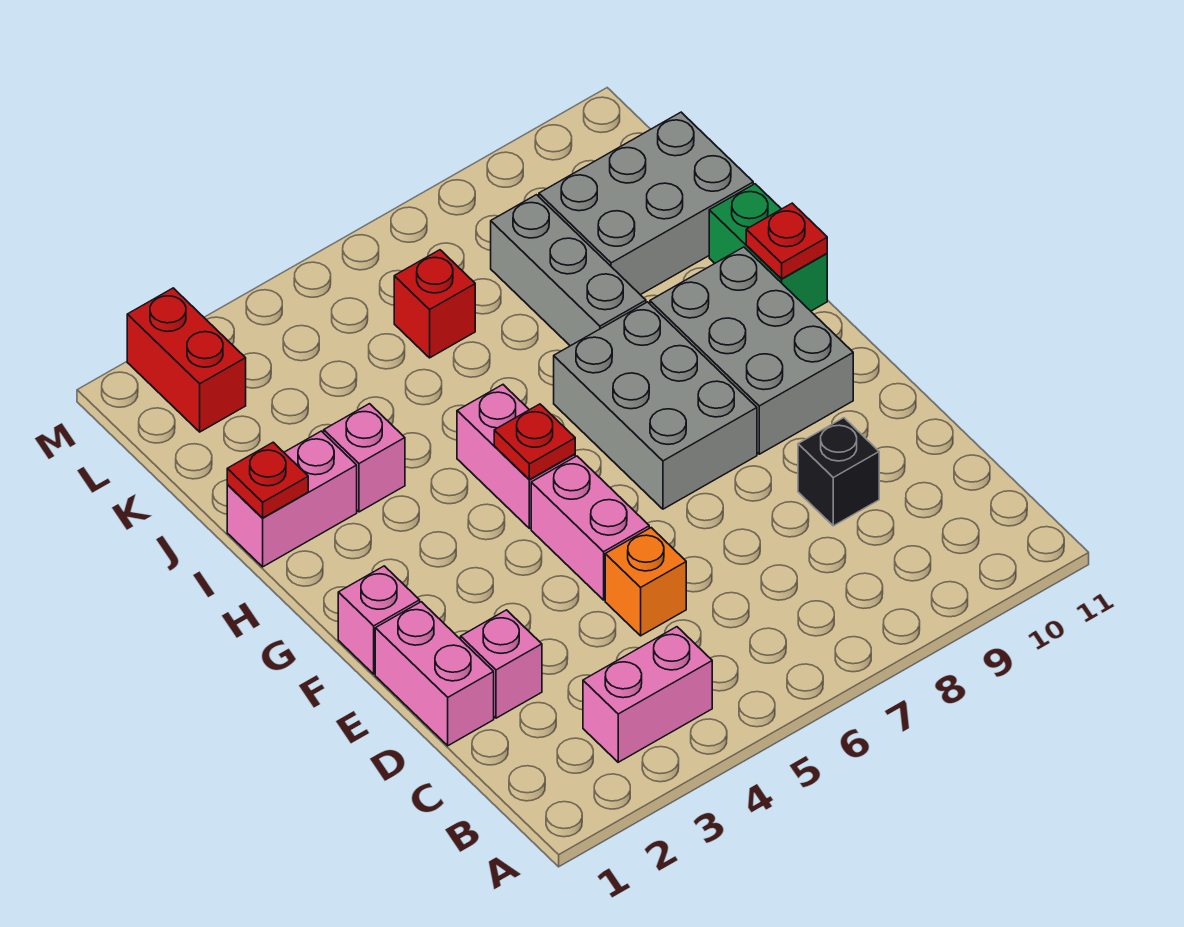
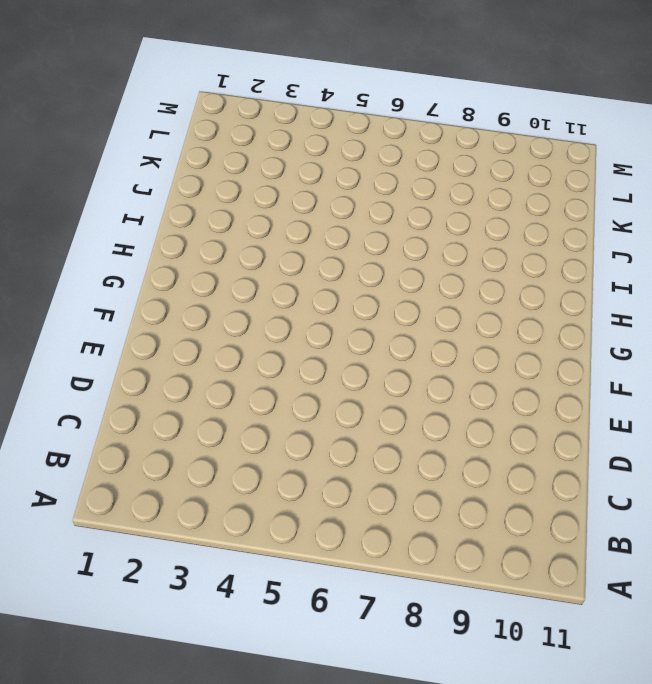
none -> pink 1x2 brick [583,627,712,762]
none -> pink 1x2 brick [375,602,494,746]
none -> pink 1x1 brick [461,610,542,718]

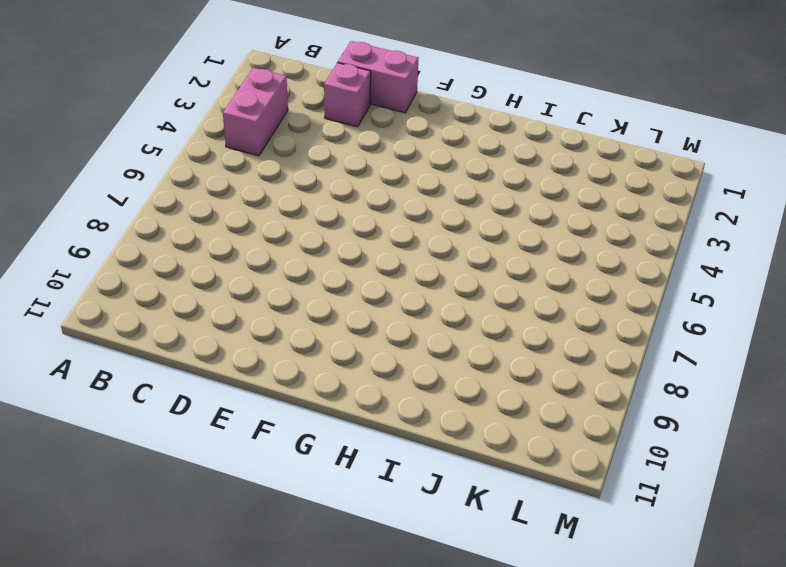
none -> orange 1x1 brick [605,528,686,636]
none -> black 1x1 brick [798,418,879,526]
none -> pink 1x2 brick [531,456,649,600]

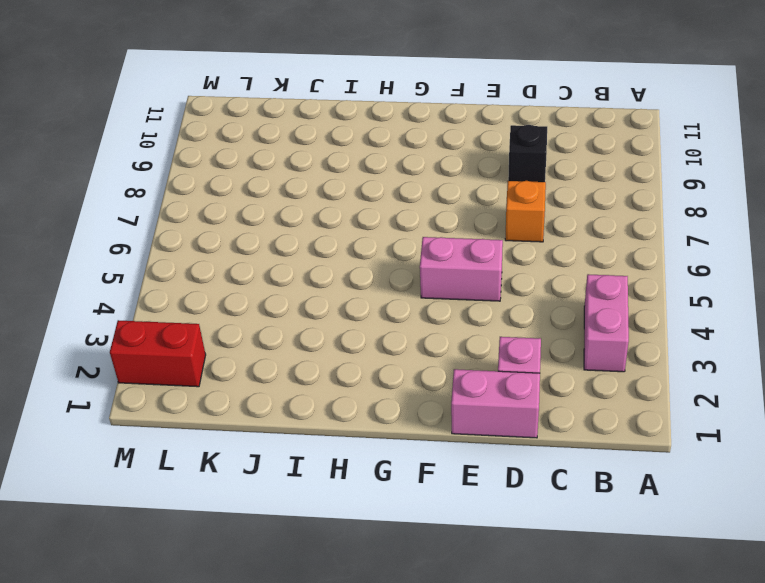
orange 1x1 brick [505,181,546,242] -> orange 1x1 brick moved to [605,528,686,636]
none -> pink 1x1 brick [338,566,420,674]
none -> grey 2x3 brick [554,302,757,509]
none -> grey 2x3 brick [650,247,853,454]

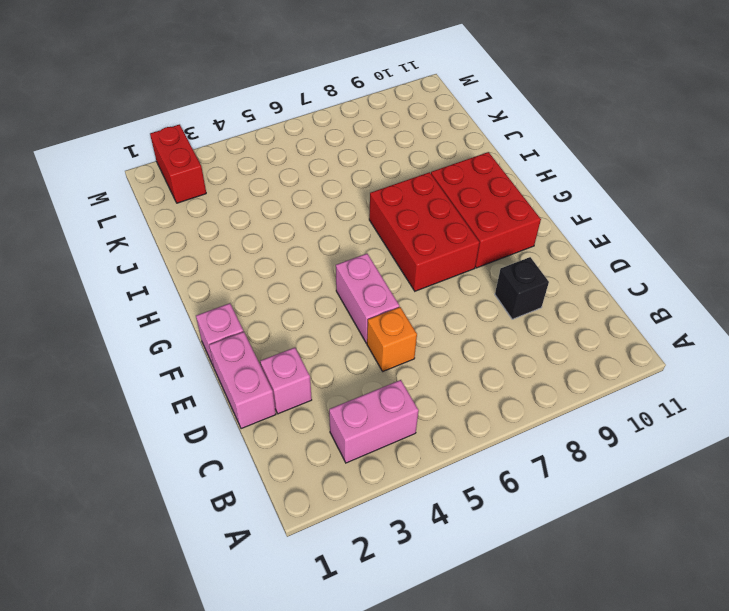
red 2x3 brick [369,172,480,291] -> grey 2x3 brick [554,302,757,509]
red 2x3 brick [431,152,541,268] -> grey 2x3 brick [650,247,853,454]
none -> pink 1x2 brick [457,385,575,528]
none -> green 1x2 brick [709,184,827,311]
none -> pink 1x2 brick [227,431,357,567]

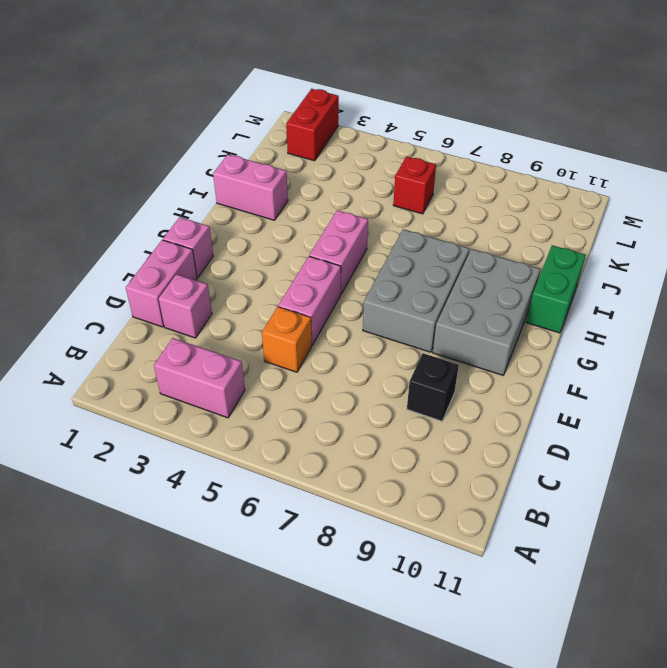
none -> pink 1x1 brick [324,404,405,512]
none -> grey 1x3 brick [491,195,646,346]
none -> grey 2x3 brick [539,112,753,295]

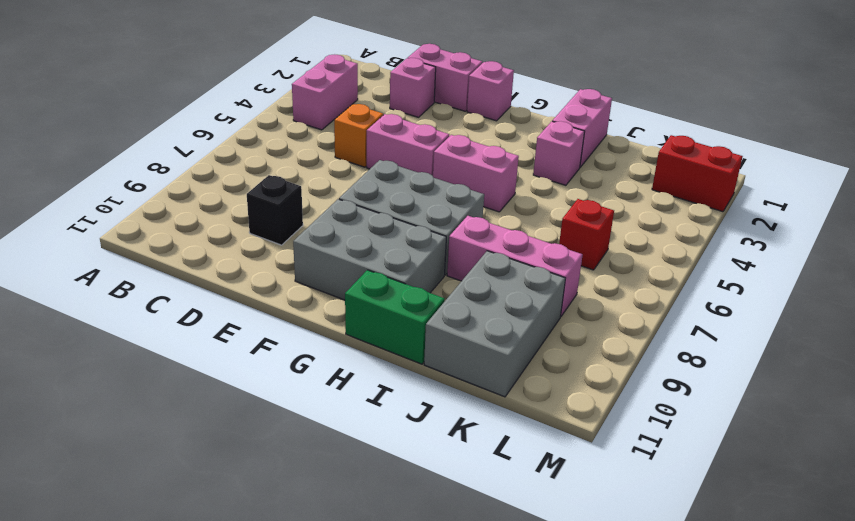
pink 1x3 brick [447,216,582,317] -> grey 1x3 brick [491,195,646,346]
none -> red 1x1 plate [494,404,575,480]
none -> red 1x1 plate [746,203,827,279]
none -> red 1x1 plate [227,442,308,518]

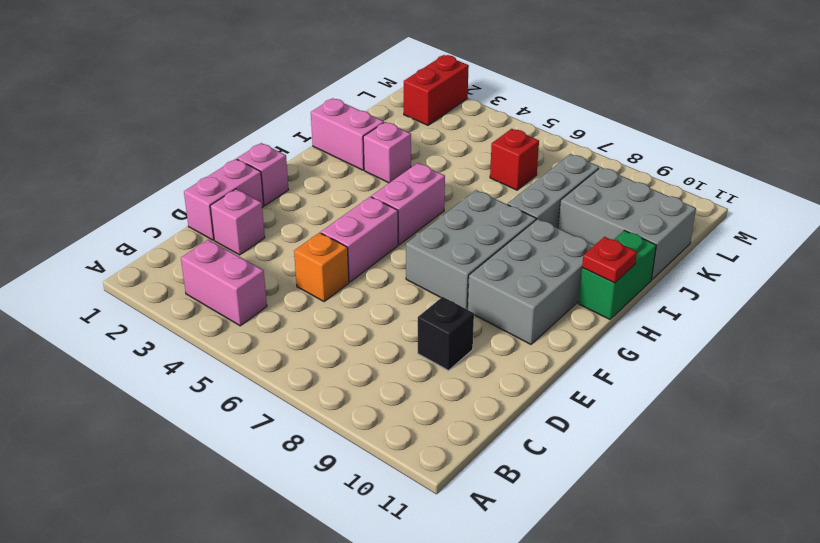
none -> red 1x1 plate [494,404,575,480]
none -> red 1x1 plate [227,442,308,518]

